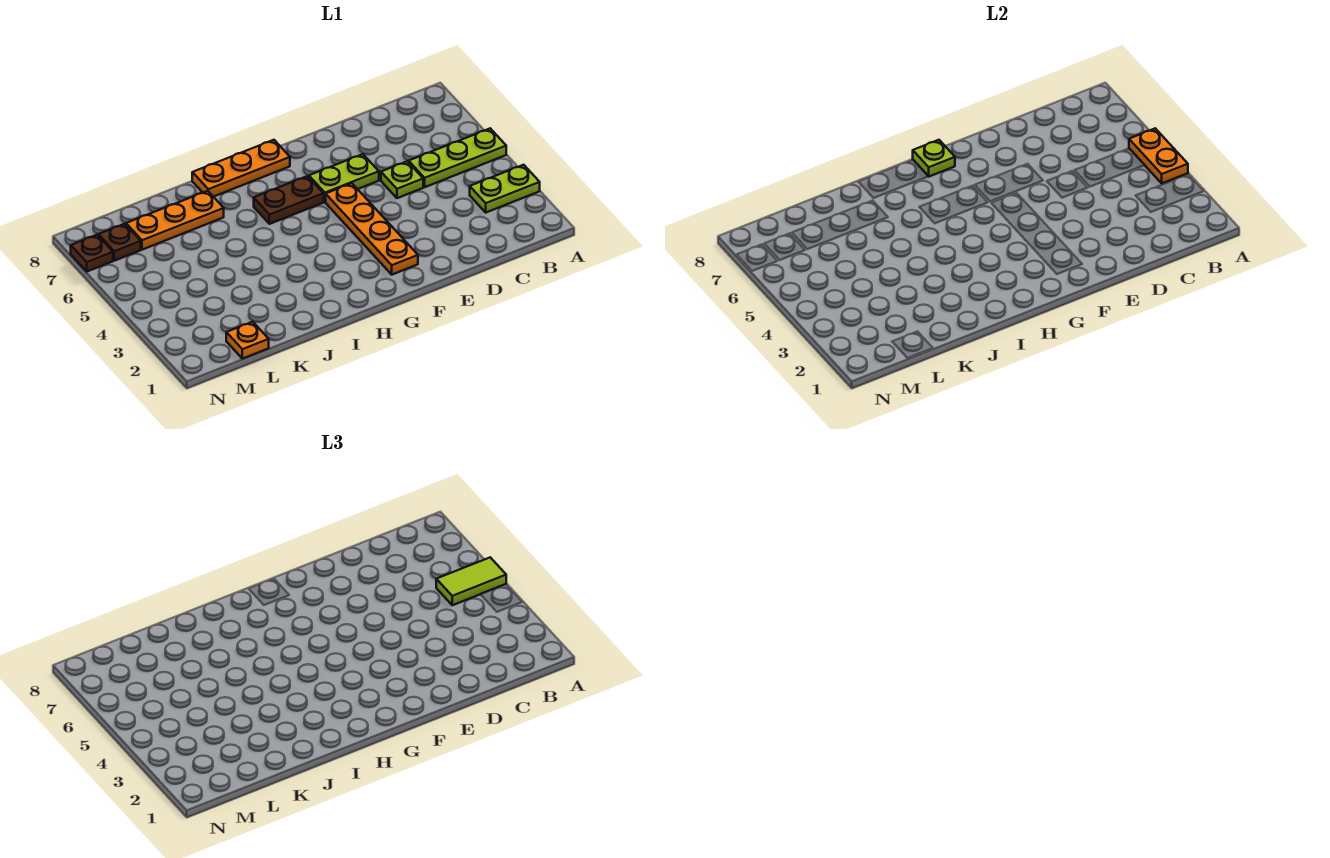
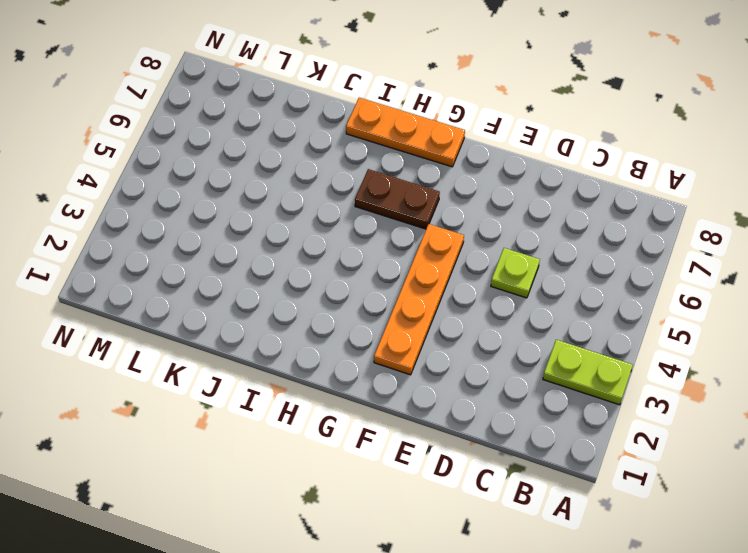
none -> lime 1x3 plate [409,128,506,187]
none -> lime 1x2 plate [309,154,379,202]
none -> orange 1x3 plate [126,191,224,250]

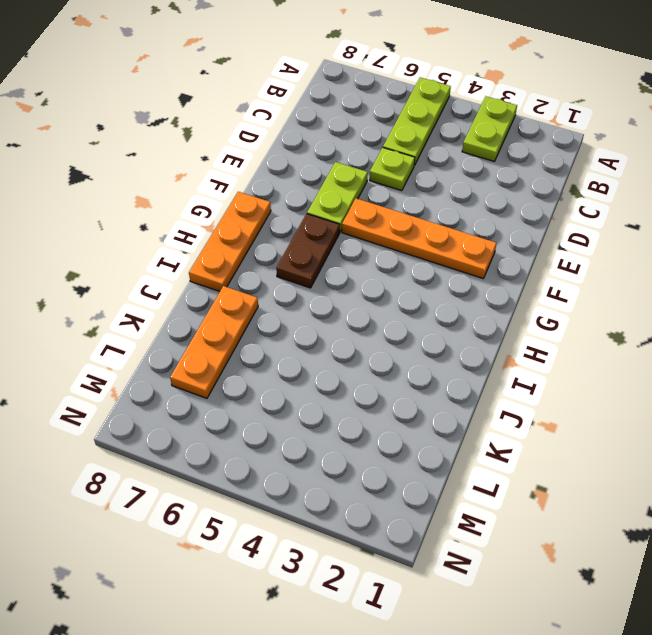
none -> orange 1x1 plate [226,322,269,359]
none -> brown 1x1 plate [98,224,141,261]
none -> brown 1x1 plate [71,235,113,271]

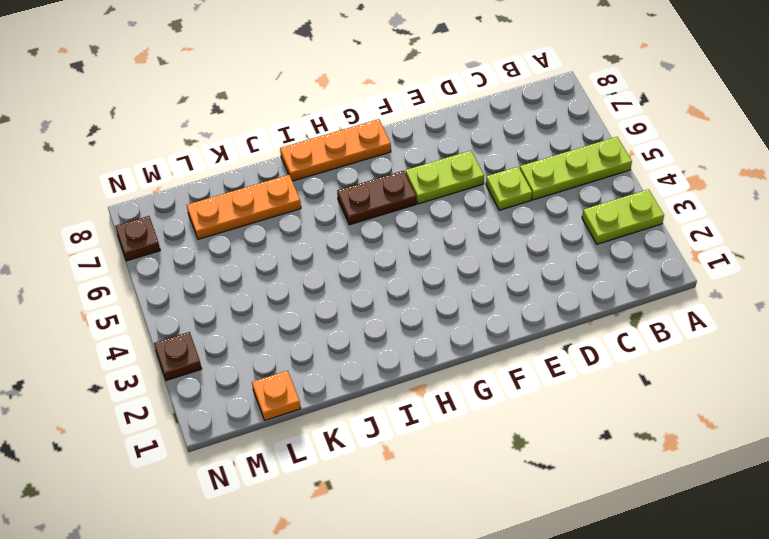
brown 1x1 plate [154,332,202,381] -> brown 1x1 plate moved to [98,224,141,261]
none -> orange 1x4 plate [326,183,418,275]
none -> orange 1x2 plate [1129,128,1188,183]
none -> lime 1x1 plate [913,140,955,177]

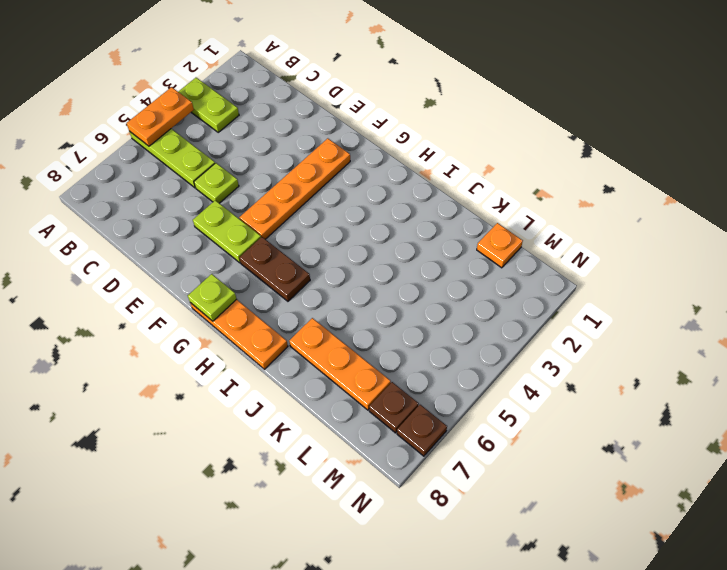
none -> lime 1x2 tile [436,557,506,605]

